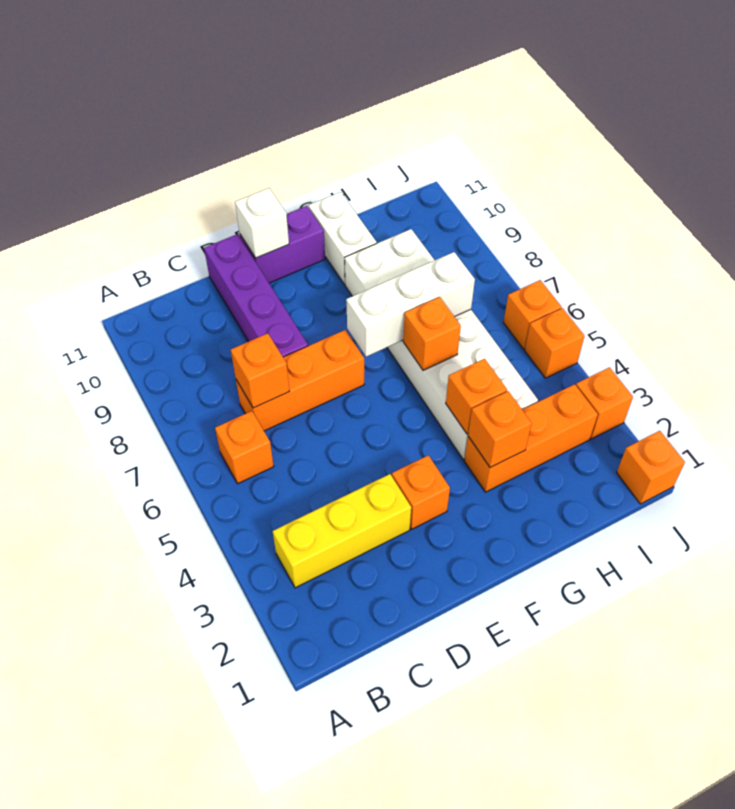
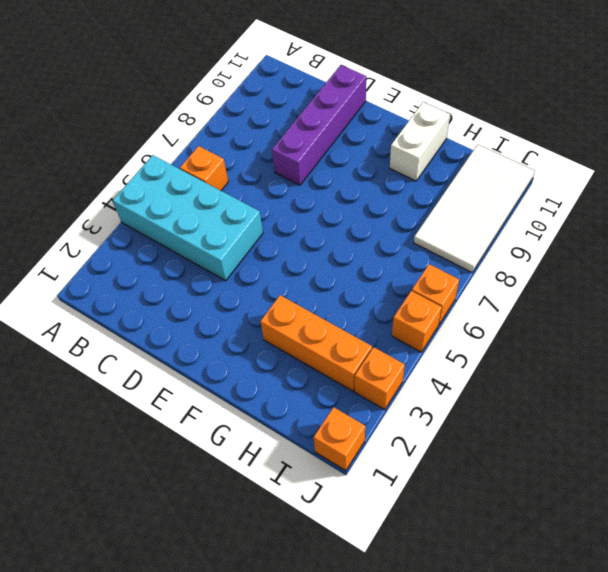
cyan 2x4 brick [113,155,263,281] -> none
white 2x4 tile [414,145,535,272] -> none
none -> yellow 1x3 brick [273,474,411,588]
none -> orange 1x3 brick [236,330,364,431]
none -> orange 1x1 brick [392,455,450,529]

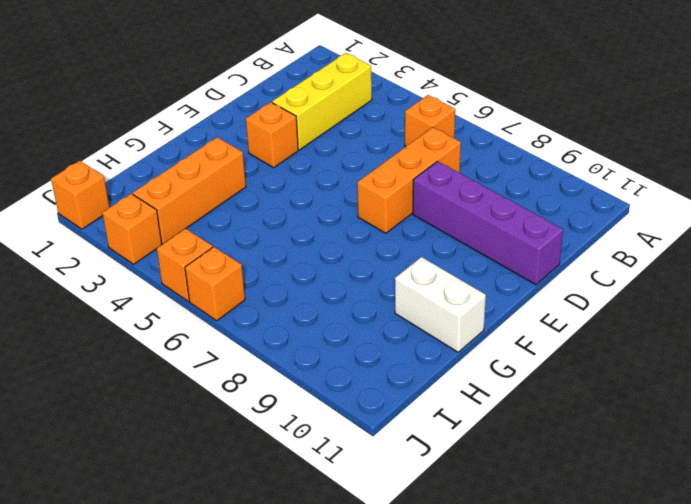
none -> purple 1x2 brick [240,206,325,283]
none -> white 2x6 brick [345,229,538,459]
none -> orange 1x1 brick [231,333,290,408]

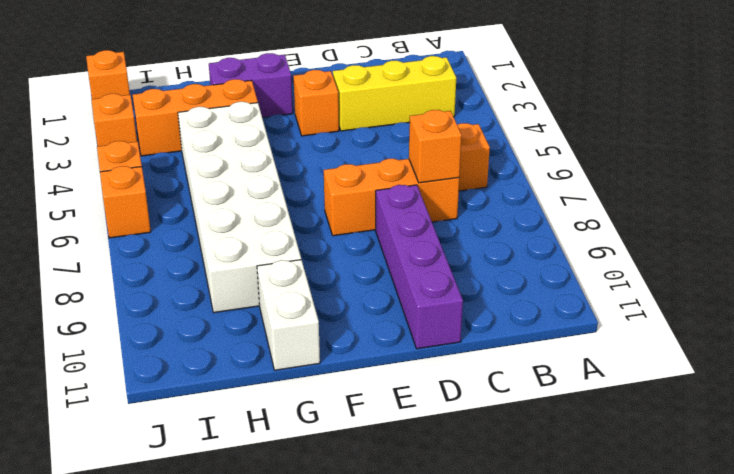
purple 1x2 brick [209,53,293,118] -> purple 1x2 brick moved to [240,206,325,283]
none -> white 1x1 brick [235,188,289,258]
none -> white 1x3 brick [346,252,475,357]
none -> orange 1x1 brick [468,391,532,467]

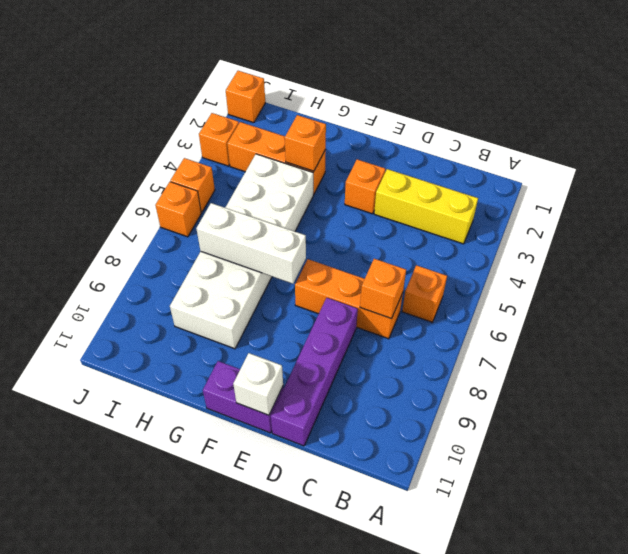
none -> white 1x2 brick [309,192,377,284]
none -> orange 1x1 brick [446,359,507,434]
none -> orange 1x1 brick [403,297,461,370]

